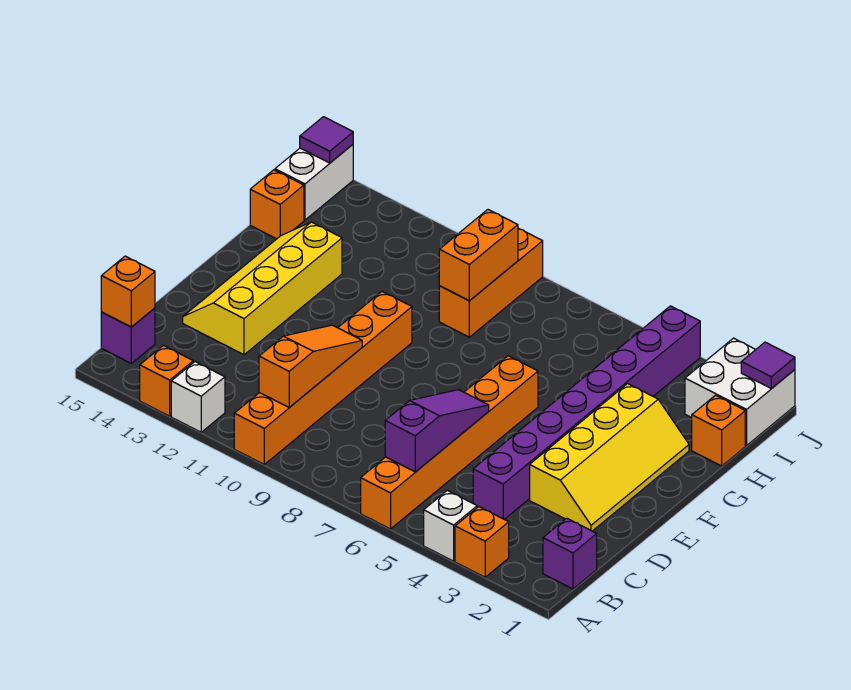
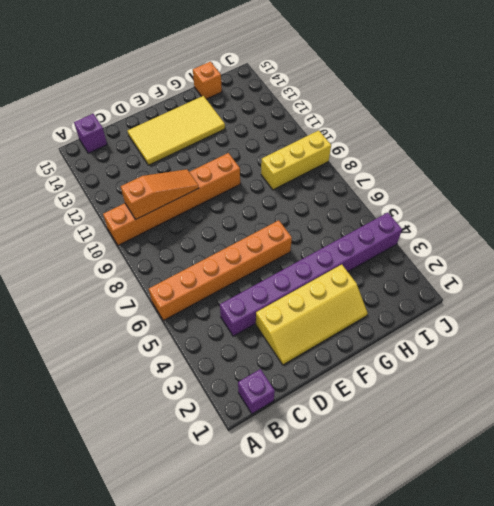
yellow 2x4 tile [128,96,225,165] -> yellow 2x4 slope [183,222,342,355]
yellow 1x3 brick [261,130,331,190] -> orange 1x3 brick [439,228,543,337]
none -> orange 1x1 brick [455,507,509,577]
none -> white 1x1 brick [424,490,477,561]
none -> white 1x1 brick [171,362,225,432]

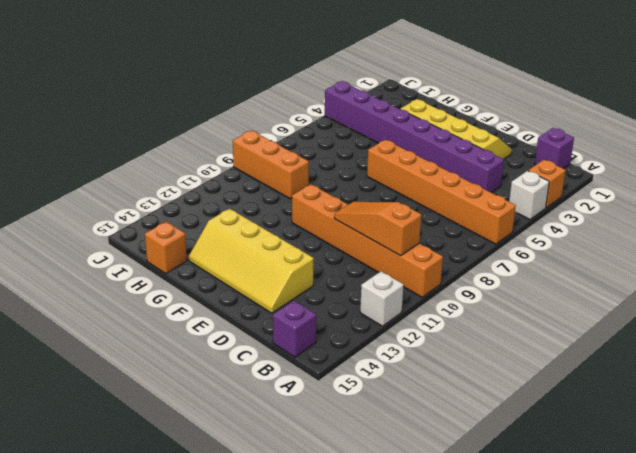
none -> orange 1x1 brick [140,346,193,416]
none -> orange 1x1 brick [692,395,745,466]
none -> white 2x2 brick [685,338,795,446]

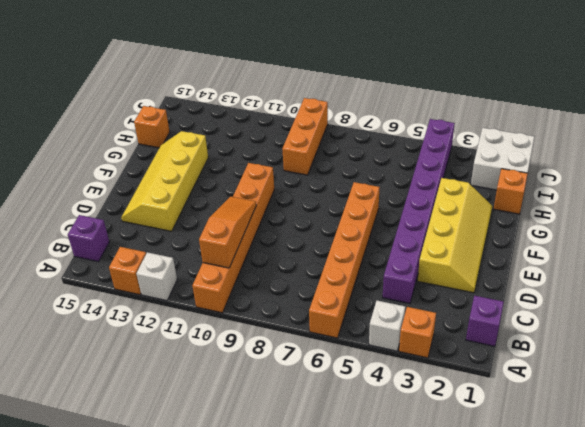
none -> white 1x2 brick [275,145,353,220]
none -> purple 1x3 slope [385,390,489,472]
none -> orange 1x1 brick [101,256,155,327]

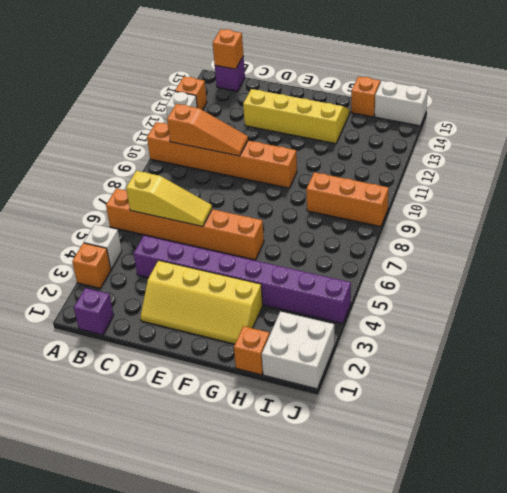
yellow 1x3 slope [126,171,212,226] -> purple 1x3 slope [385,390,489,472]
none -> orange 1x2 brick [439,210,518,301]
none -> purple 1x1 tile [741,342,795,389]
none -> purple 1x1 tile [300,117,353,163]

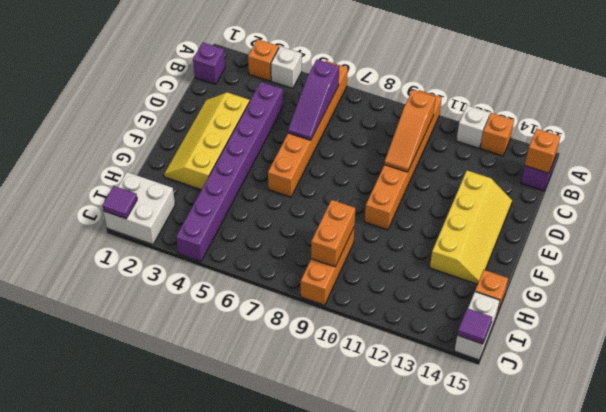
none -> orange 1x1 brick [692,395,745,466]

